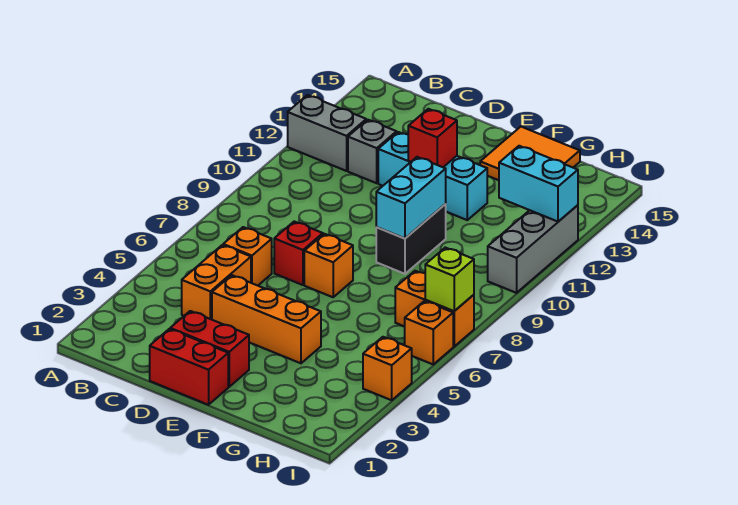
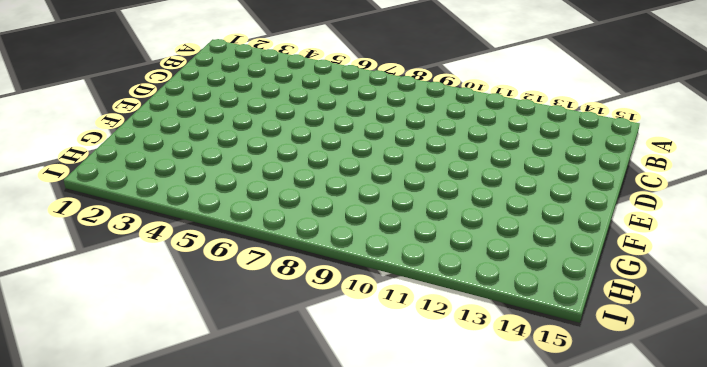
none -> grey 1x2 brick [288,95,366,171]
none -> orange 1x2 brick [182,245,251,320]
none -> orange 1x1 brick [223,227,272,286]

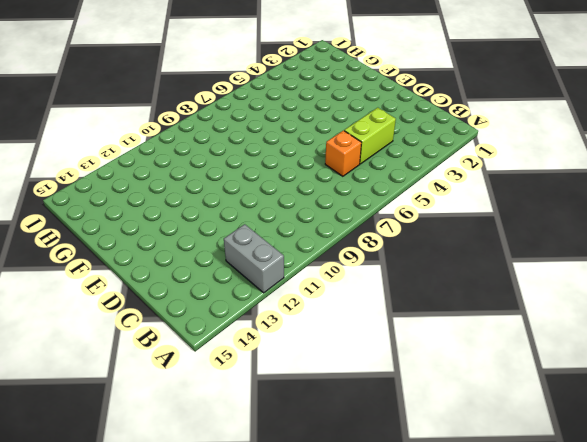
lime 1x2 brick [344,108,396,164] -> orange 1x2 brick [182,245,251,320]
none -> grey 1x1 brick [348,120,397,183]
none -> red 1x2 brick [150,329,228,405]
none -> red 1x2 brick [170,311,249,387]

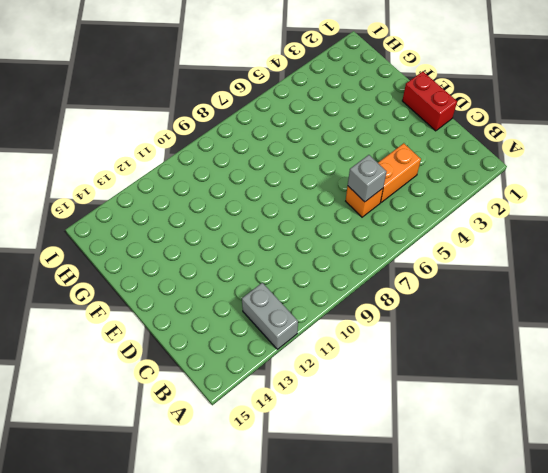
grey 1x1 brick [348,155,386,202] -> grey 1x1 brick moved to [348,120,397,183]
none -> red 1x2 brick [170,311,249,387]
none -> orange 1x3 brick [212,275,321,363]
none -> red 1x1 brick [274,222,323,285]

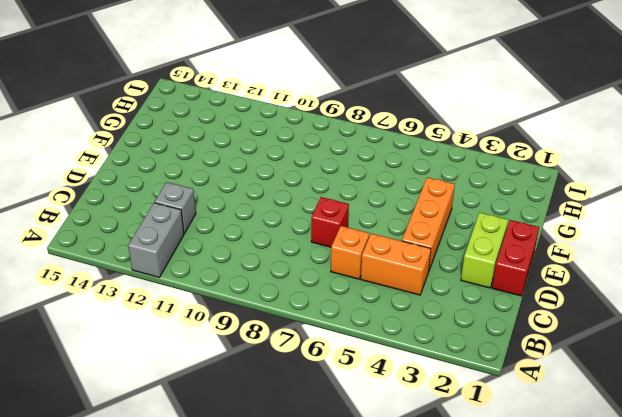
lime 1x2 brick [461,212,508,288] -> red 1x2 brick [170,311,249,387]
none -> cyan 1x3 brick [378,132,487,220]
none -> orange 1x1 brick [304,234,353,297]
none -> black 1x2 brick [376,204,446,274]

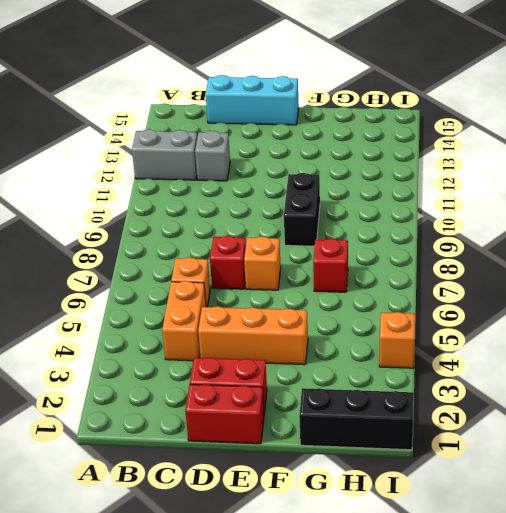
cyan 1x3 brick [206,75,299,125] -> cyan 1x3 brick moved to [378,132,487,220]
black 1x3 brick [299,388,414,450] -> none
red 1x1 brick [313,238,348,292] -> red 1x1 brick moved to [408,109,457,167]
none -> orange 2x2 tile [480,127,580,180]
none -> orange 1x2 brick [395,271,474,347]
none -> orange 1x1 brick [405,301,453,364]

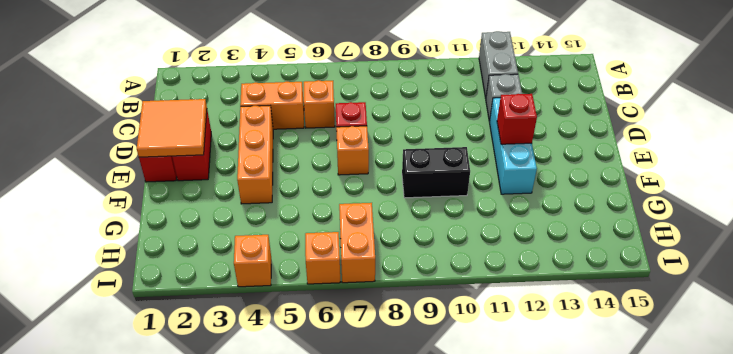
orange 2x2 tile [137,99,207,157] -> orange 2x2 tile moved to [480,127,580,180]
none -> grey 1x3 brick [488,205,578,293]
none -> cyan 1x2 brick [376,157,446,238]
none -> cyan 1x2 brick [499,146,578,222]

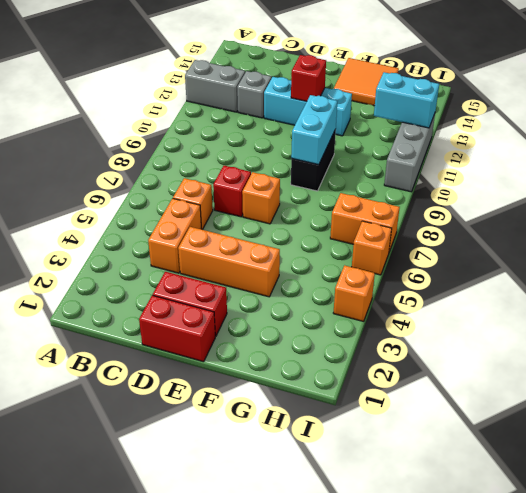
none -> lime 1x1 brick [425,248,474,311]

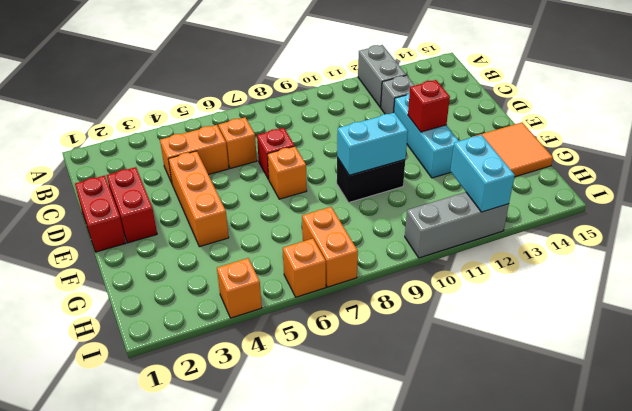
none -> lime 1x1 brick [425,248,474,311]

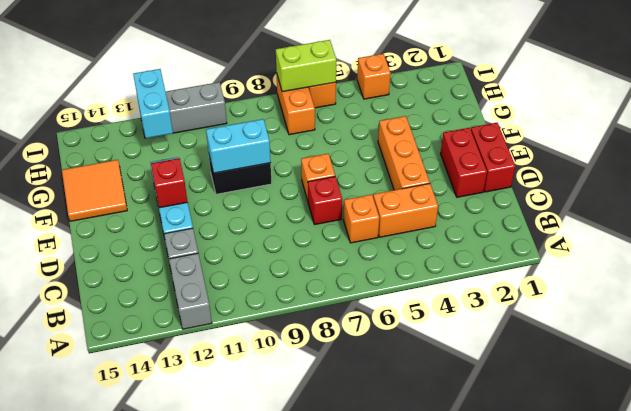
lime 1x2 brick [276,40,336,92] -> lime 1x1 brick [425,248,474,311]

